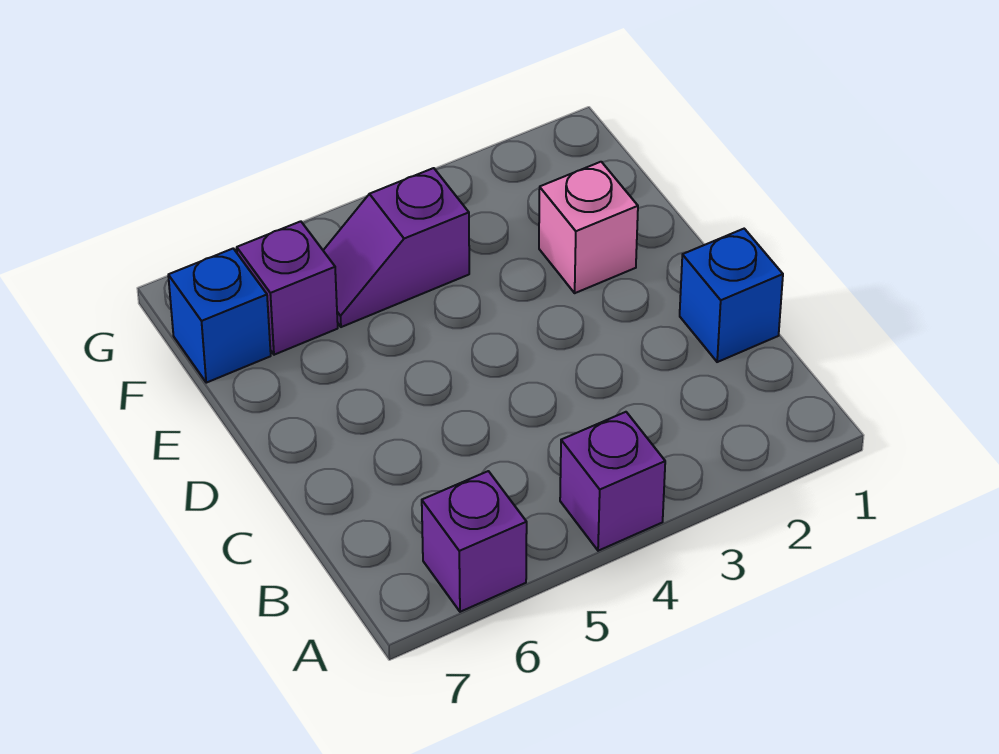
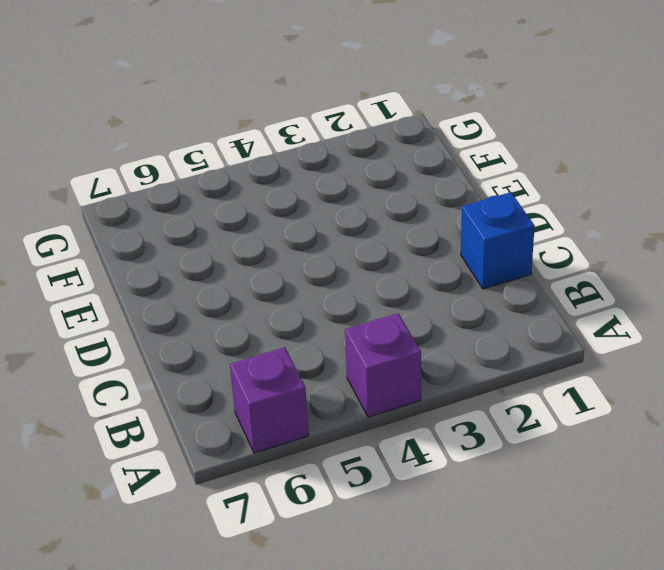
none -> pink 1x1 brick [539,162,638,293]
none -> purple 1x2 slope [323,168,469,327]

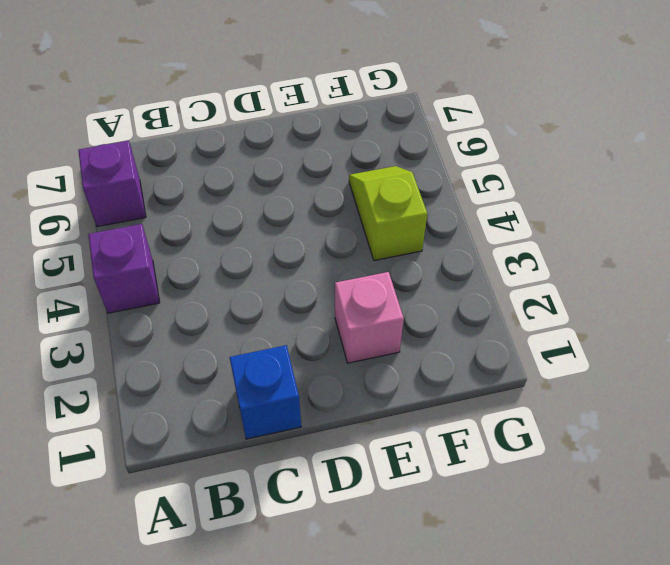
lime 1x2 slope [349,166,427,261] -> purple 1x2 slope [323,168,469,327]
none -> purple 1x1 brick [237,221,338,355]
none -> blue 1x1 brick [168,249,271,383]

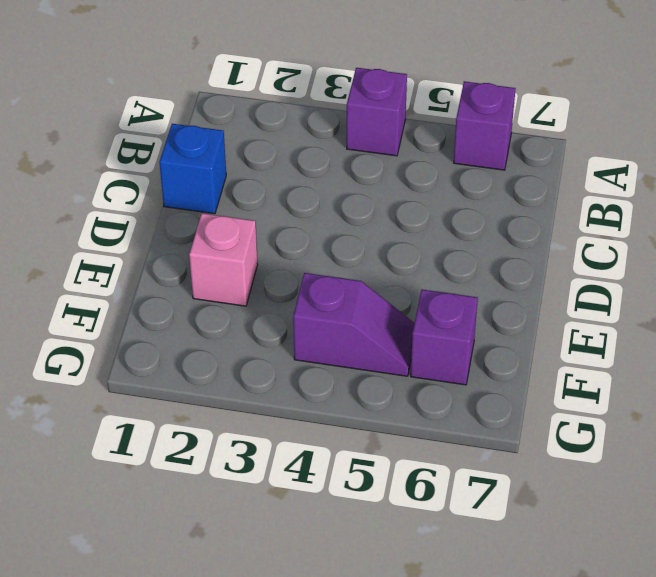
none -> blue 1x1 brick [168,249,271,383]

